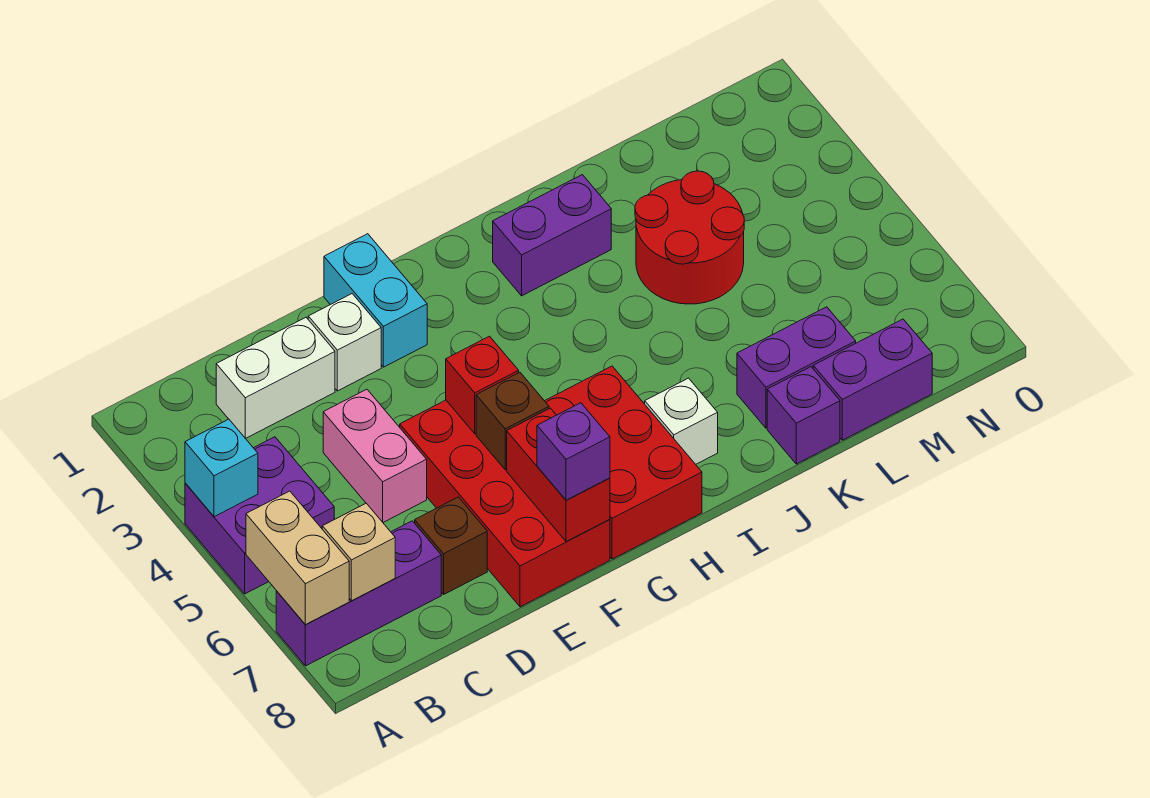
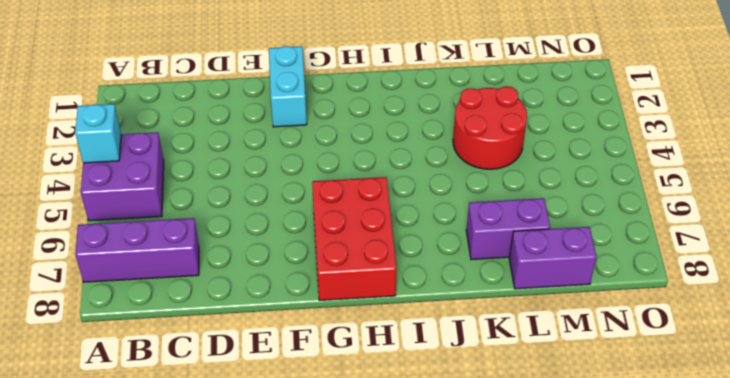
none -> white 1x2 brick [216,318,335,439]
none -> pink 1x2 brick [323,389,427,522]
none -> brown 1x1 brick [415,497,487,594]

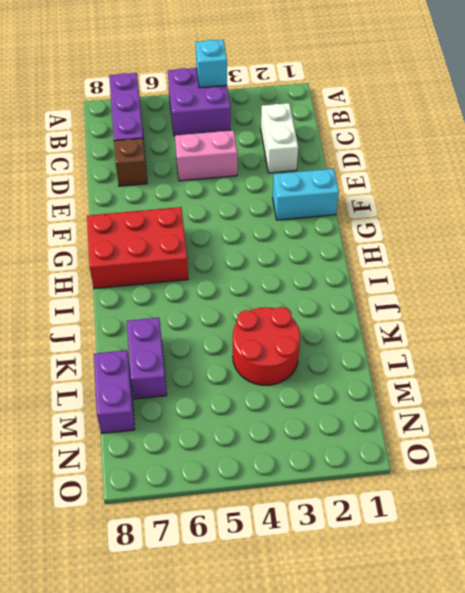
none -> white 1x1 brick [308,294,381,391]
none -> red 2x4 brick [400,400,610,607]
none -> purple 1x2 brick [493,175,611,296]

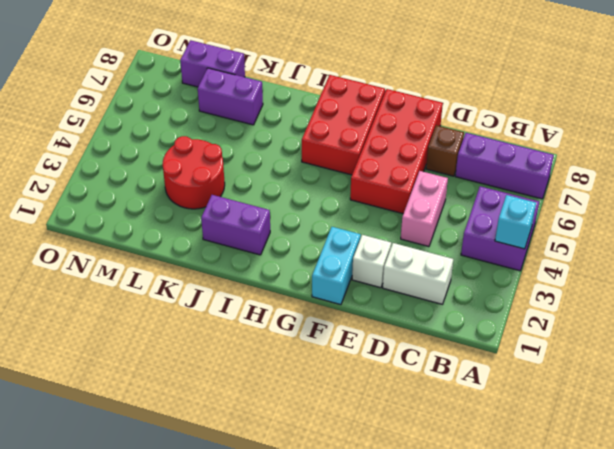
none -> white 1x1 brick [645,378,718,464]
none -> purple 1x1 brick [767,367,840,464]
none -> tan 1x2 brick [246,491,349,625]

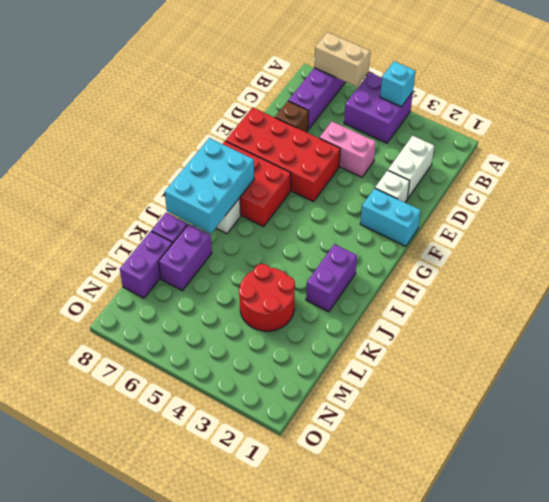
cyan 2x3 brick [165,138,254,233] -> none
none -> tan 1x1 brick [322,503,395,601]
none -> red 1x1 brick [446,336,519,434]
none -> brown 1x1 brick [476,372,549,470]

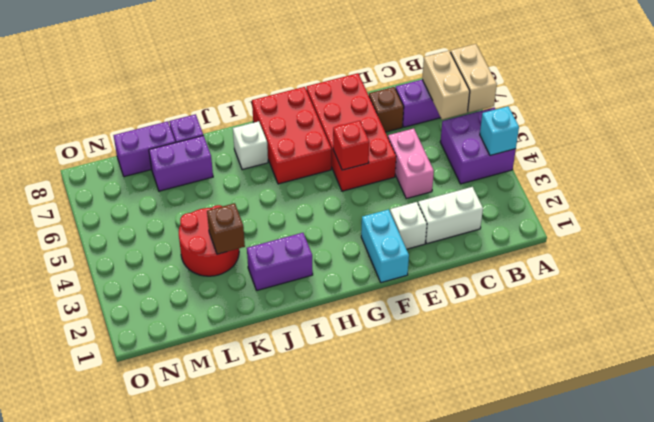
tan 1x2 brick [422,51,470,120] -> tan 1x1 brick [322,503,395,601]
brown 1x1 brick [207,203,245,254] -> brown 1x1 brick moved to [476,372,549,470]
none -> red 1x2 brick [507,408,610,542]
none -> purple 1x1 brick [537,403,610,500]

